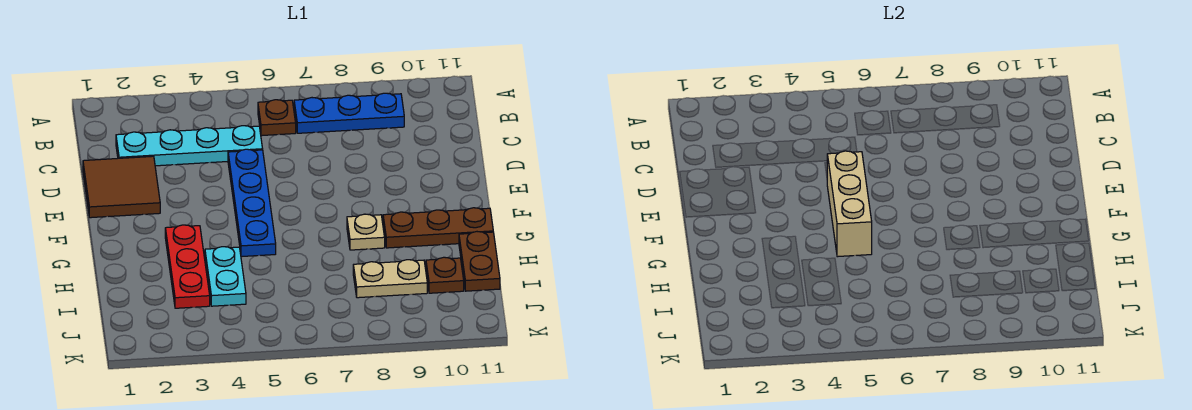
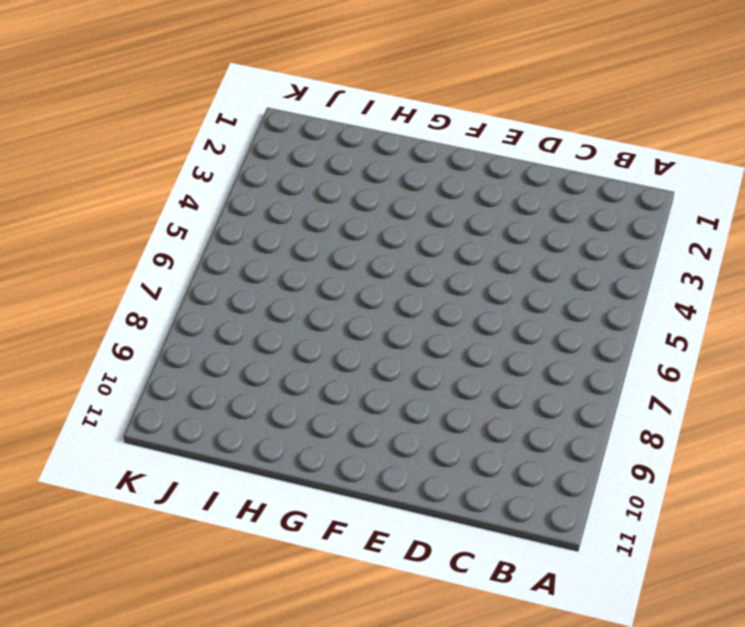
none -> brown 1x1 plate [258,100,296,136]
none -> blue 1x3 plate [294,93,404,133]
none -> cyan 1x4 plate [116,126,263,166]

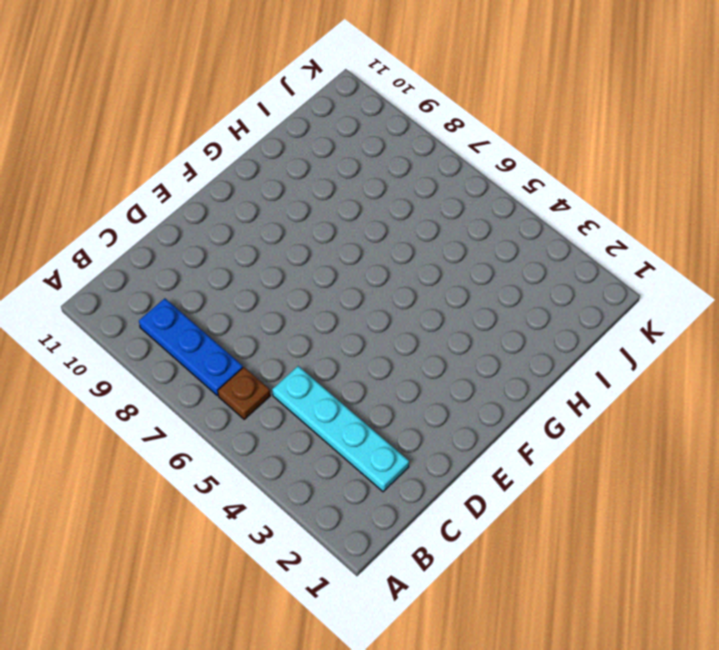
none -> brown 2x2 tile [83,156,160,218]
none -> blue 1x4 plate [228,149,276,257]
none -> red 1x3 plate [165,225,210,308]

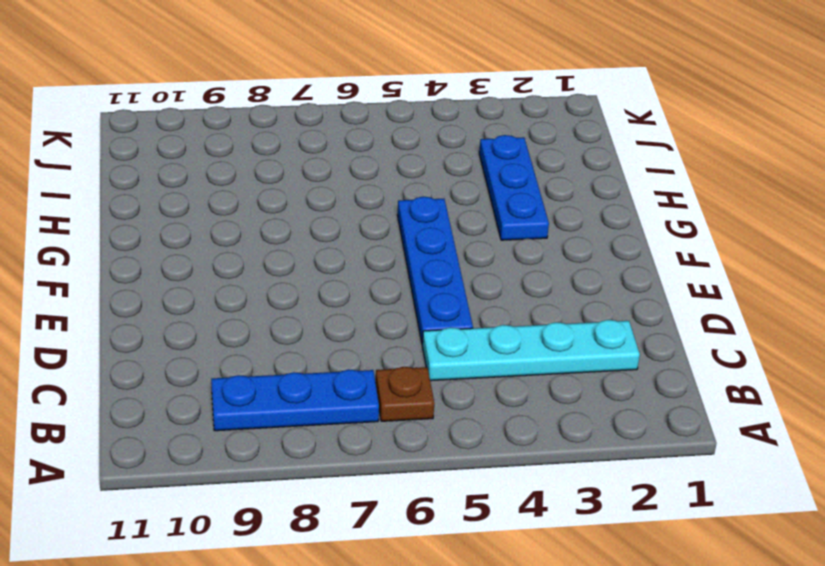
blue 1x3 plate [479,135,549,240] -> red 1x3 plate [165,225,210,308]
none -> brown 2x2 tile [83,156,160,218]
none -> tan 1x1 plate [347,214,385,250]
none -> brown 1x3 plate [383,208,493,248]

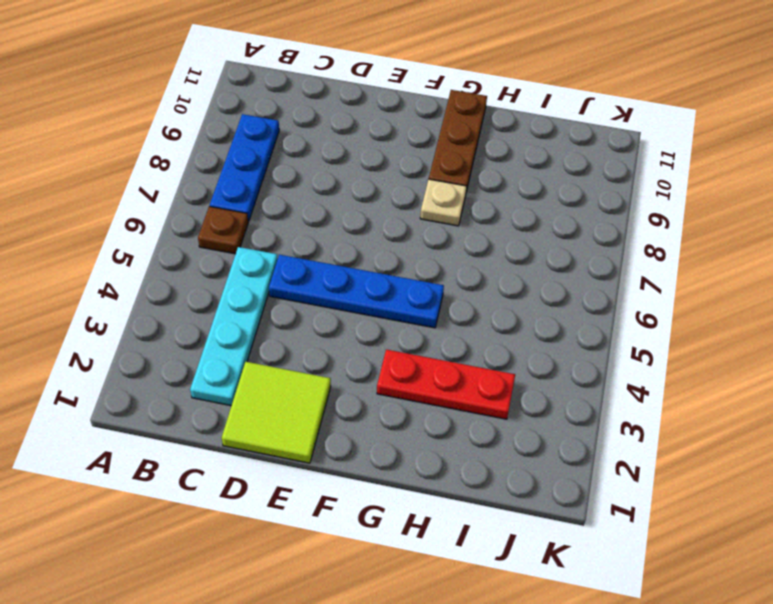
lime 2x2 tile [222,362,331,463] -> brown 2x2 tile [83,156,160,218]
none -> cyan 1x2 plate [205,247,246,306]
none -> brown 1x2 plate [459,232,500,291]
none -> tan 1x2 plate [353,260,427,298]

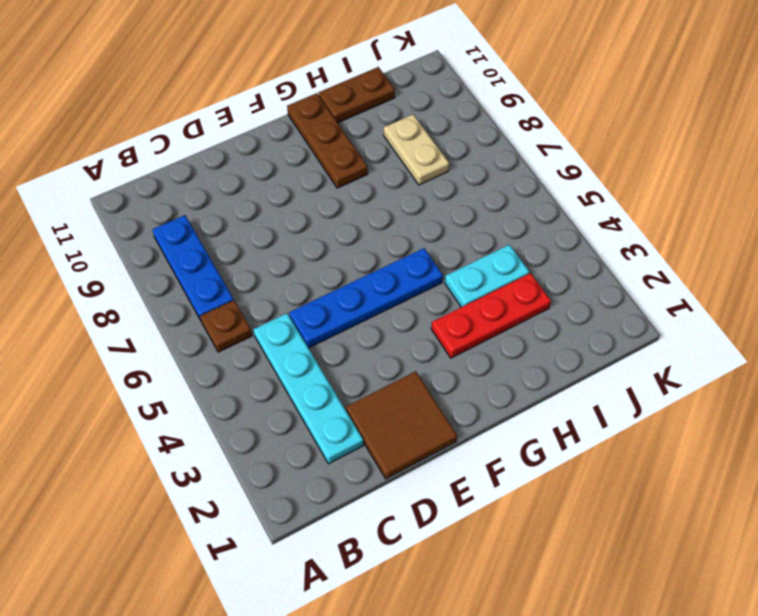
none -> tan 1x1 plate [347,214,385,250]
none -> brown 1x1 plate [426,257,464,293]
none -> tan 1x3 brick [827,151,872,257]

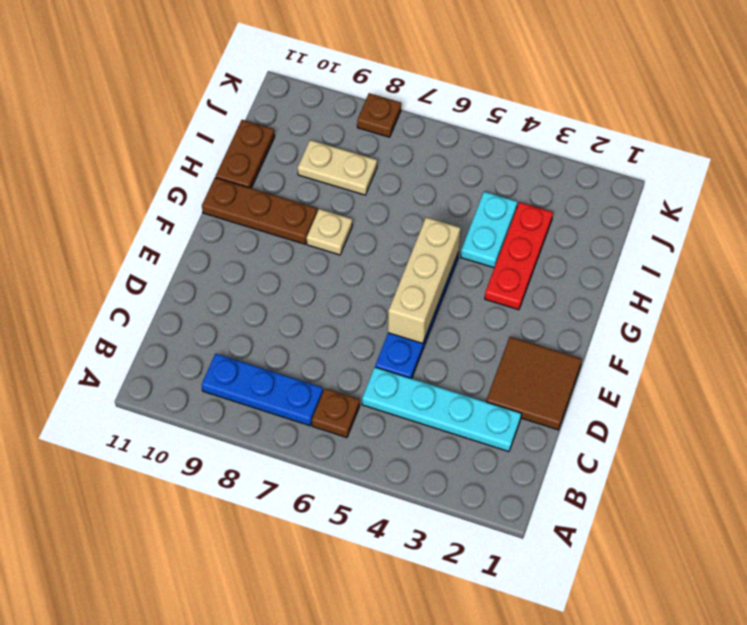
brown 1x1 plate [357,93,401,137] -> brown 1x1 plate moved to [426,257,464,293]

